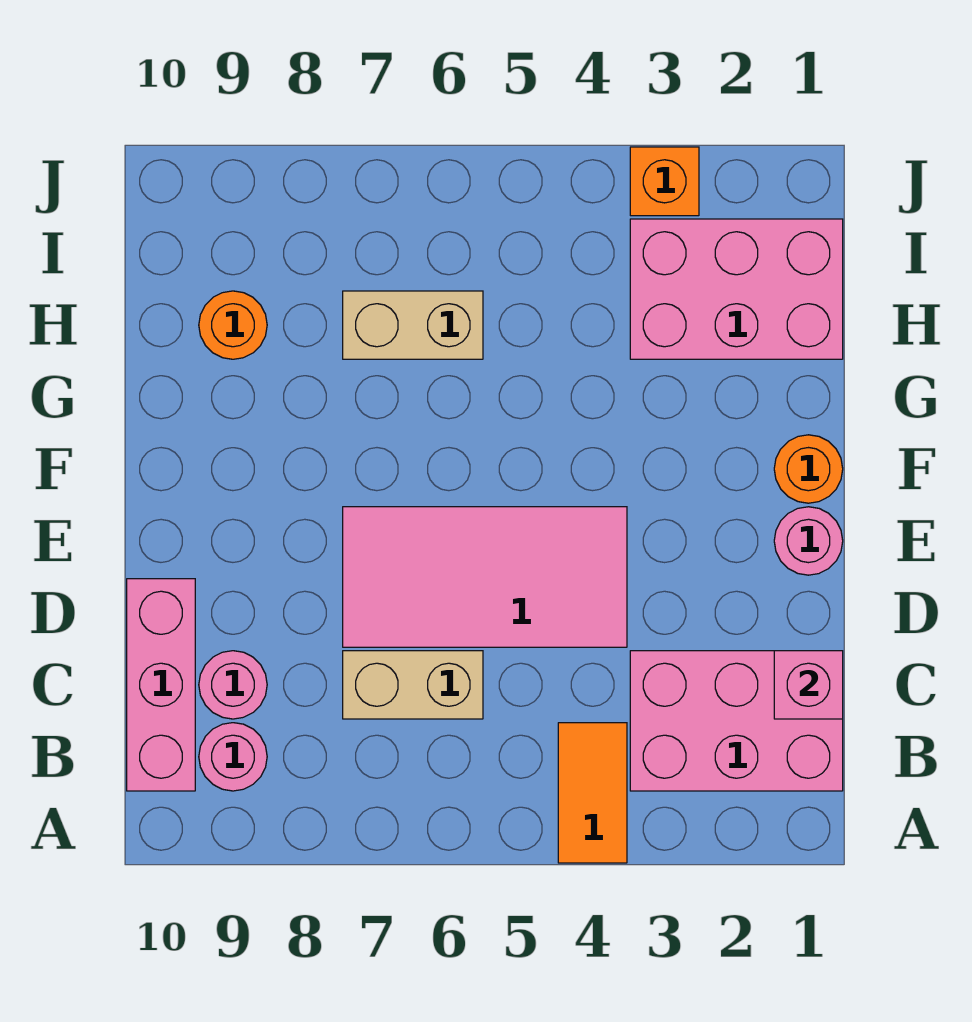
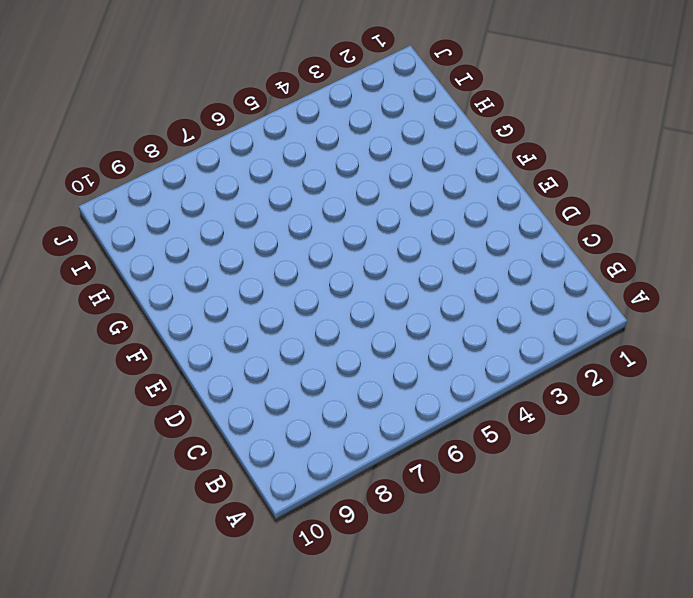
none -> orange 1x2 tile [558,723,627,863]
none -> pink 2x3 brick [630,651,843,791]
none -> pink 1x1 round brick [199,723,267,791]

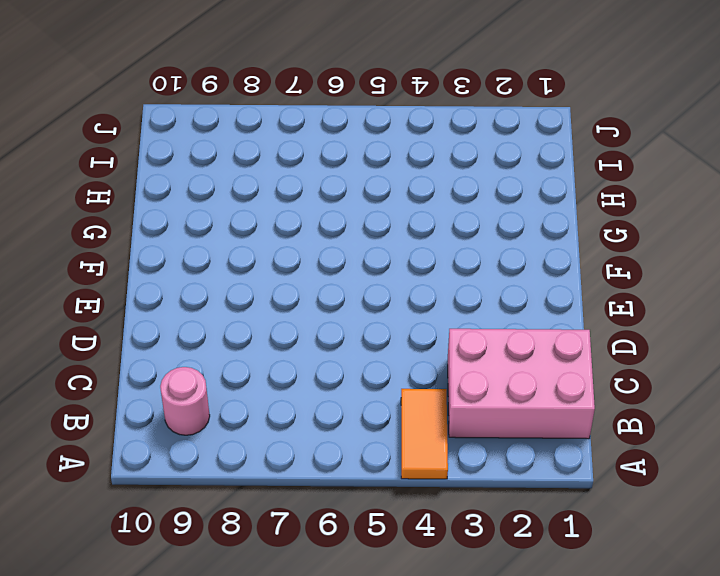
none -> pink 1x3 brick [127,579,195,791]
none -> tan 1x2 brick [343,651,483,719]
none -> pink 1x1 round brick [199,651,267,719]

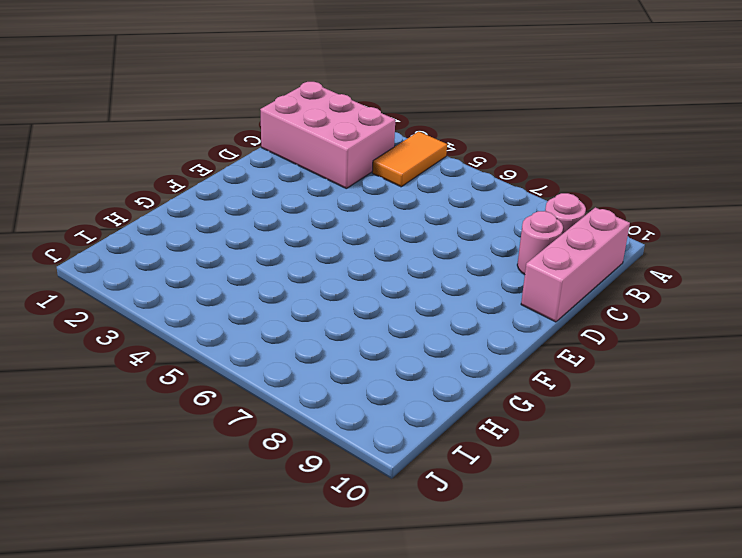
none -> tan 1x2 brick [343,651,483,719]
none -> pink 2x4 tile [343,507,627,647]
none -> pink 1x1 round brick [774,507,843,575]

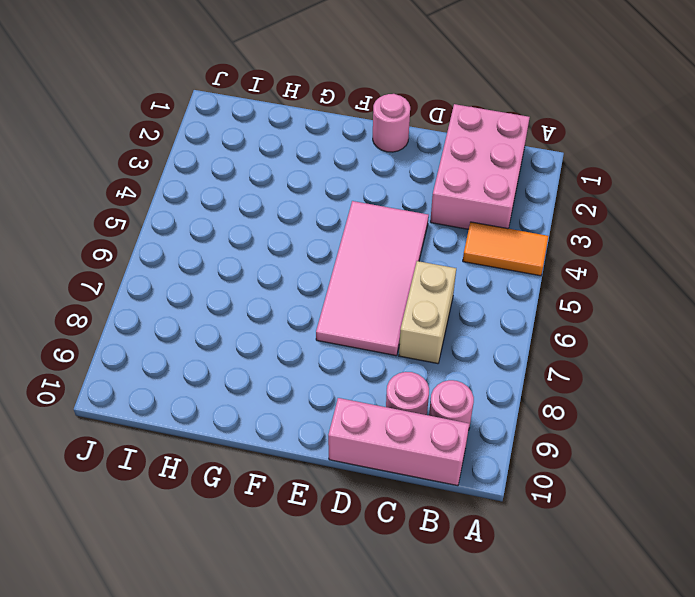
none -> orange 1x1 round brick [774,435,843,503]
none -> pink 2x3 brick [630,219,843,359]
none -> tan 1x2 brick [343,291,483,359]

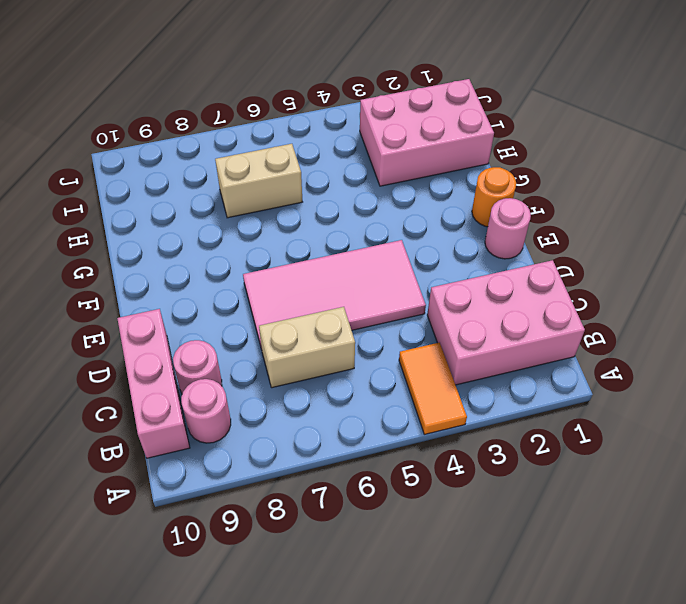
none -> orange 1x1 round brick [199,291,267,359]
none -> orange 1x1 brick [630,147,699,216]
none -> pink 1x1 brick [774,651,843,719]

